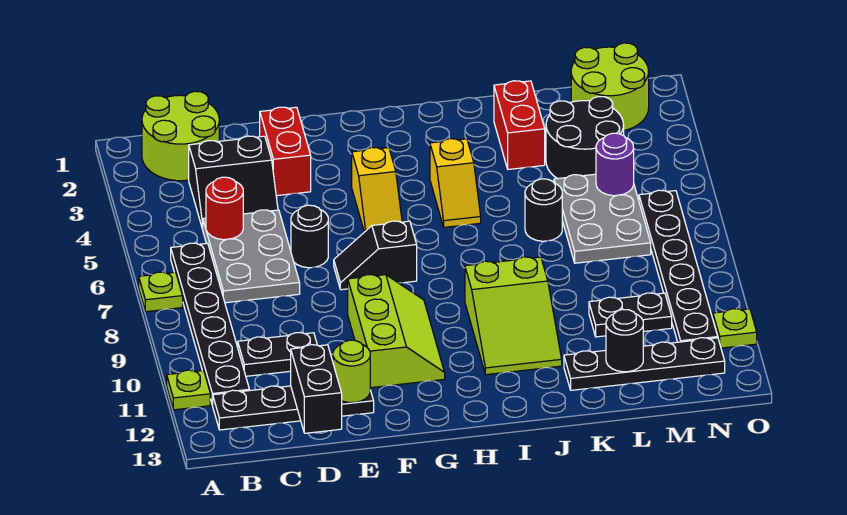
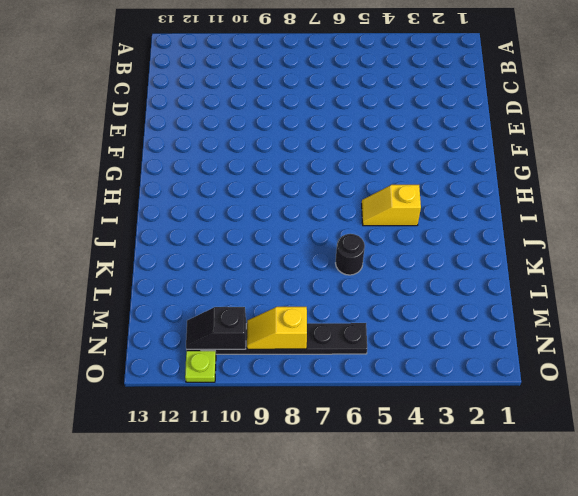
yellow 1x2 slope [247,307,307,349] -> yellow 1x2 slope moved to [352,147,402,232]
black 1x2 slope [186,307,246,349] -> black 1x2 slope turned to [334,221,417,290]
none -> lime 1x1 plate [139,272,183,312]
none -> lime 1x1 plate [167,370,210,410]
none -> lime 2x2 round brick [142,91,219,181]

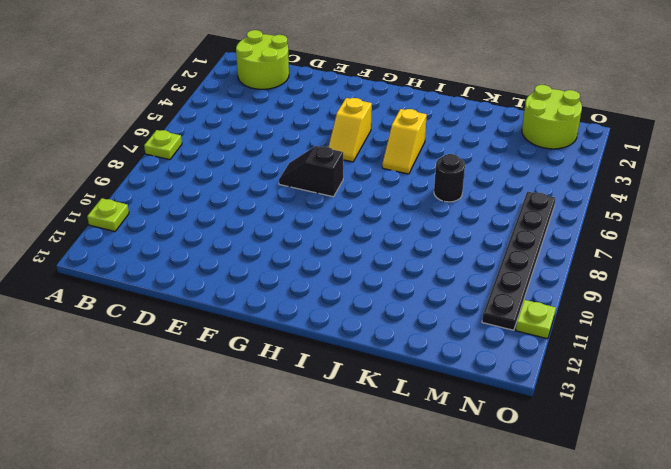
none -> black 1x6 plate [171,243,249,405]
none -> black 1x4 plate [213,386,374,430]
none -> black 2x2 slope [189,136,278,229]

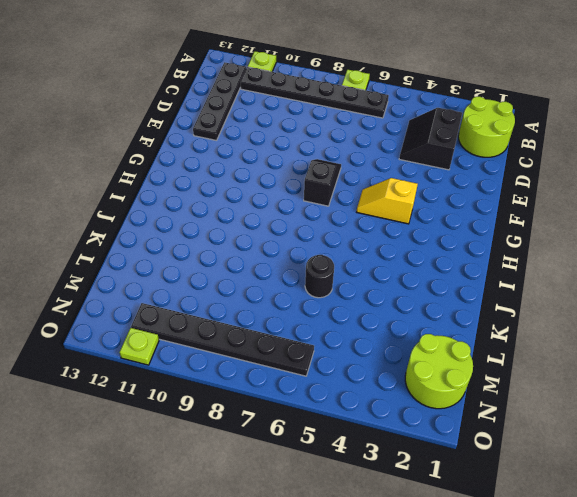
none -> grey 2x3 plate [202,210,300,303]
none -> black 1x2 plate [238,333,317,376]
none -> red 1x2 brick [260,107,311,196]

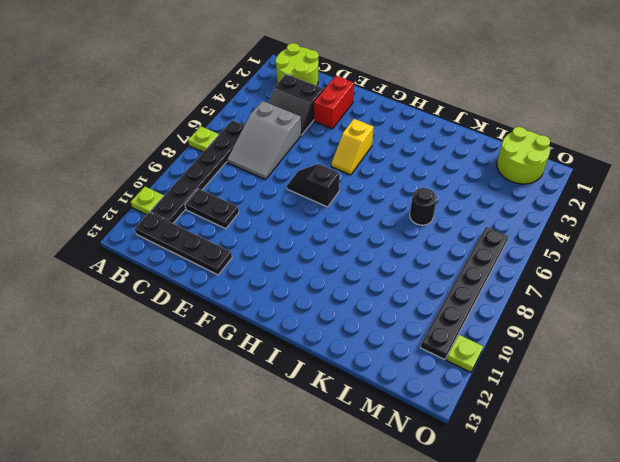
grey 2x3 slope [227,101,301,179] -> grey 2x3 plate [202,210,300,303]
none -> black 1x1 round brick [291,205,328,268]
none -> lime 2x3 slope [348,275,445,388]
none -> yellow 1x2 slope [430,139,481,227]

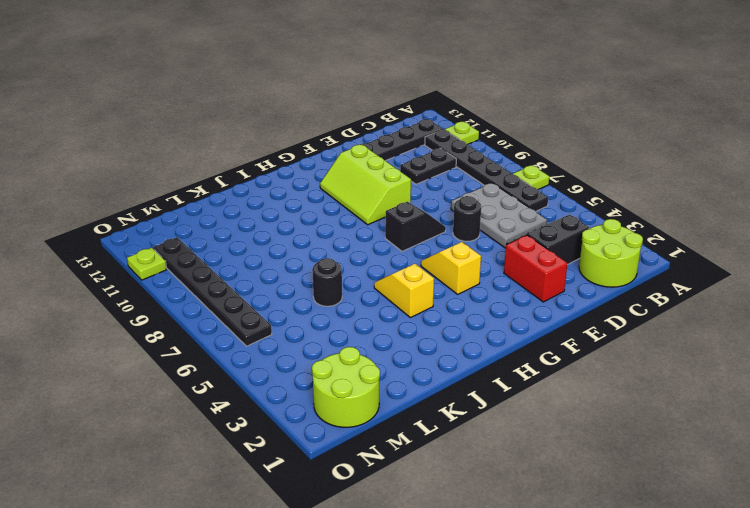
none -> lime 2x3 slope [465,257,562,375]
none -> red 1x2 brick [494,81,545,169]
none -> black 1x4 plate [564,338,725,390]

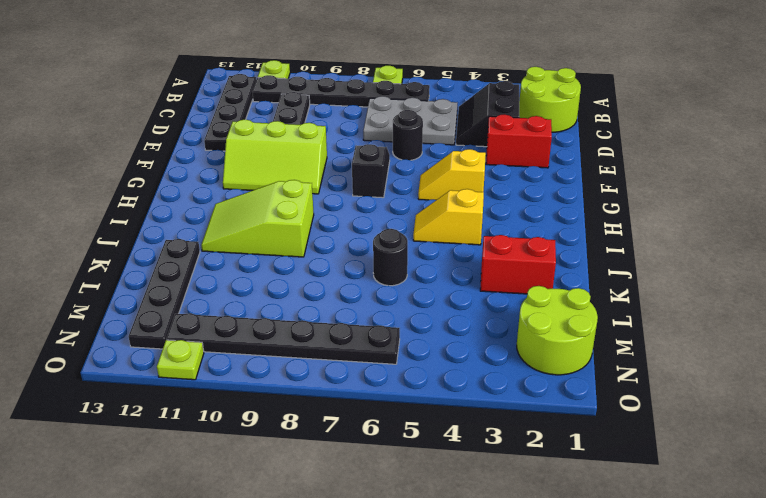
none -> black 2x2 round brick [546,97,624,179]
none -> grey 2x3 plate [554,174,651,263]
none -> black 1x2 plate [589,293,672,337]

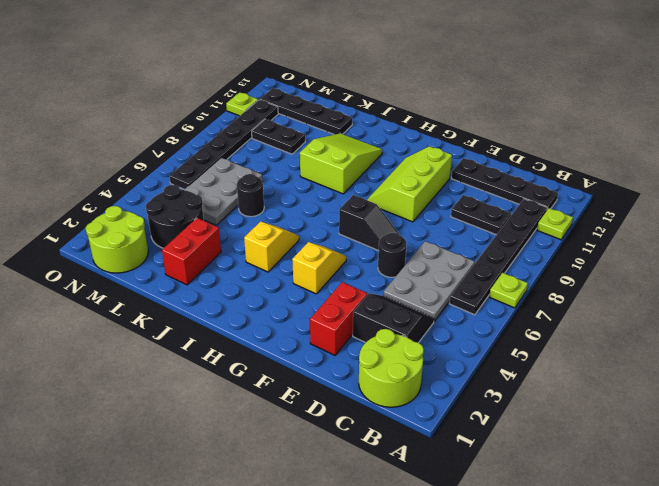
none -> red 1x1 round brick [206,177,243,240]
none -> black 1x2 brick [291,345,342,433]
none -> lime 1x1 round brick [333,340,370,403]

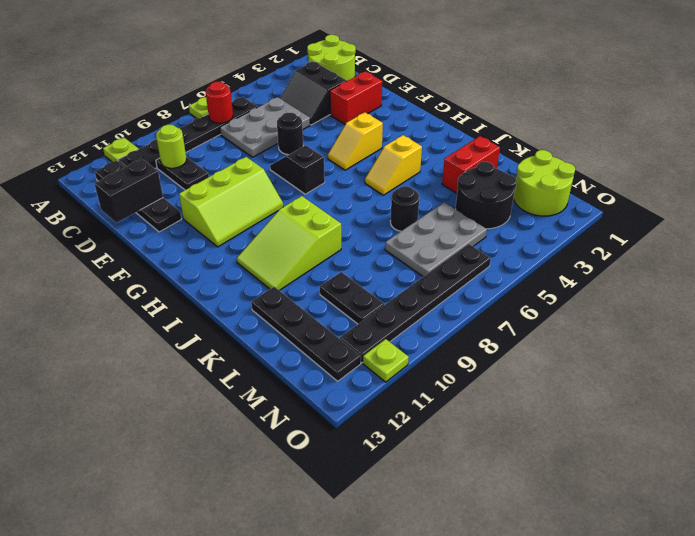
red 1x1 round brick [205,82,233,123] -> red 1x1 round brick moved to [206,177,243,240]
lime 1x1 round brick [156,125,187,168] -> lime 1x1 round brick moved to [333,340,370,403]
none -> black 1x1 round brick [606,309,643,372]
none -> purple 1x1 round brick [596,133,634,196]

